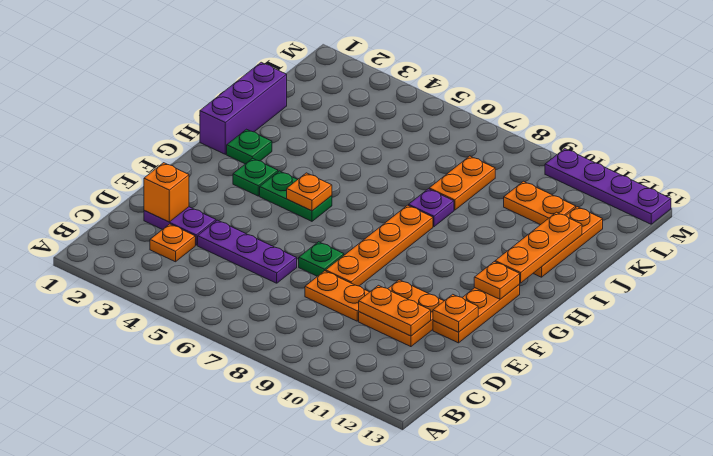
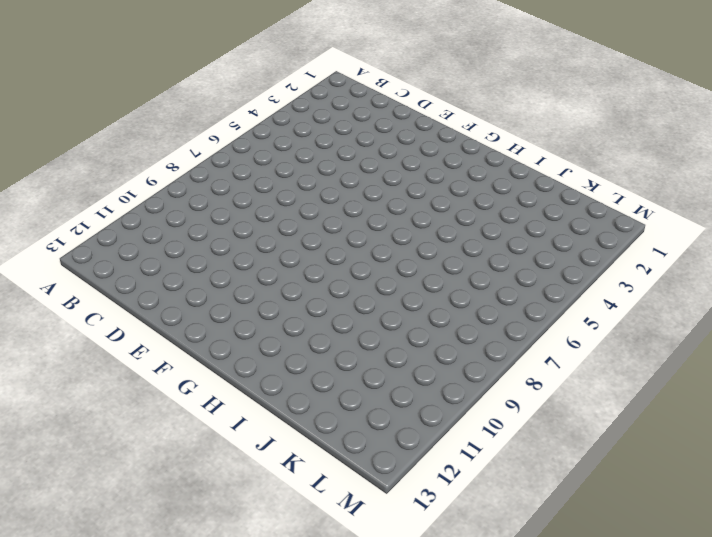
none -> orange 1x1 plate [150,224,195,262]
none -> purple 1x2 plate [144,207,216,245]
none -> purple 1x3 plate [198,220,297,283]

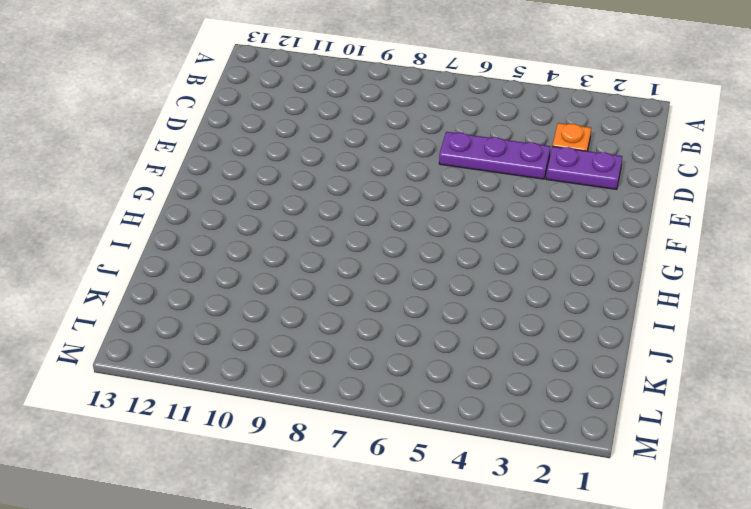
none -> orange 1x2 plate [305,271,369,321]
none -> orange 2x2 plate [359,280,444,347]
none -> green 1x1 plate [299,242,344,276]

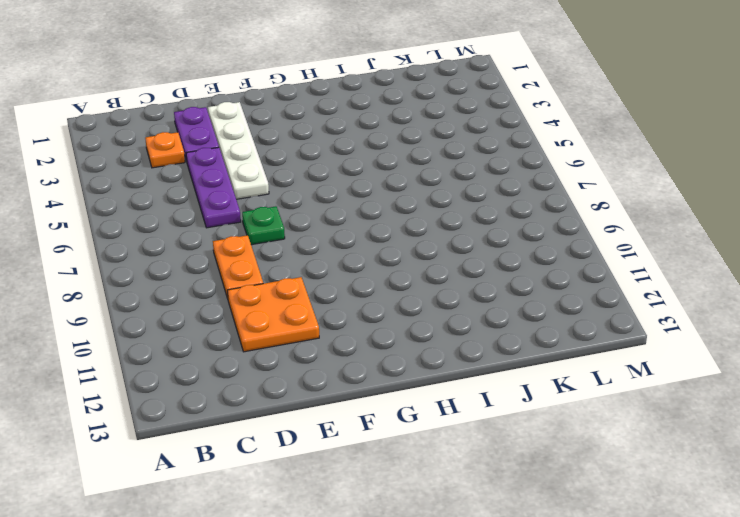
white 1x4 plate [208,102,269,199] -> none
none -> orange 1x4 plate [326,205,433,286]
none -> orange 1x3 plate [433,284,520,343]
none -> green 1x1 plate [233,158,278,196]

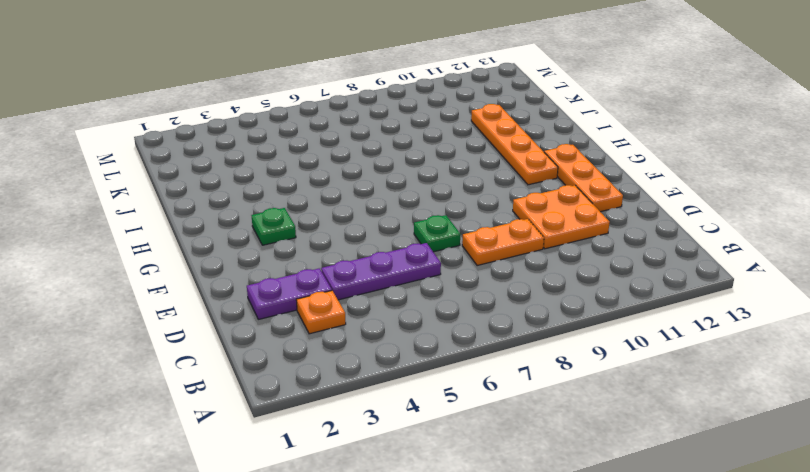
orange 1x4 plate [471,104,558,185] -> orange 1x4 plate moved to [326,205,433,286]
none -> green 1x2 plate [260,171,332,221]
none -> purple 1x3 brick [200,62,287,154]
none -> green 1x1 plate [227,129,272,164]

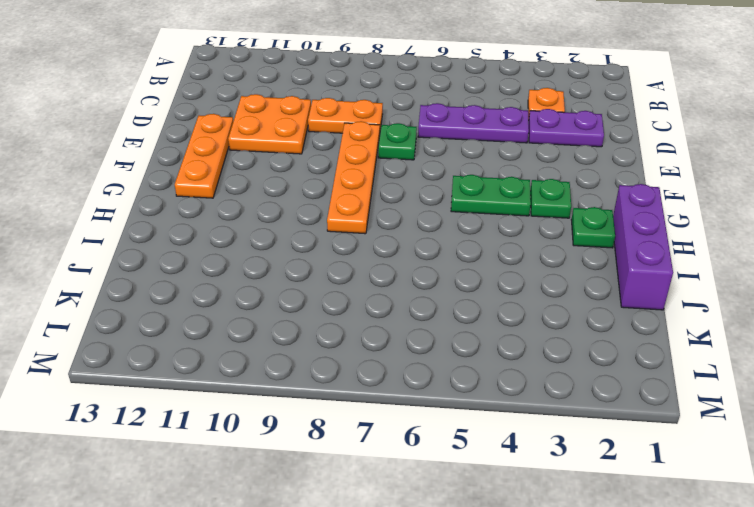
none -> purple 1x1 plate [409,189,454,227]
none -> orange 1x3 plate [533,207,603,277]
none -> orange 1x2 plate [429,156,495,210]

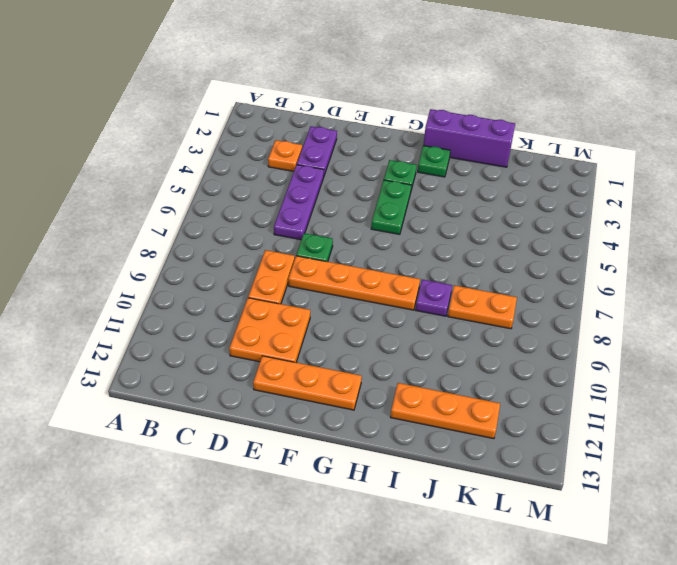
none -> orange 1x2 plate [504,181,576,225]
none -> purple 1x4 plate [545,149,671,224]
none -> orange 1x1 brick [144,163,189,222]

